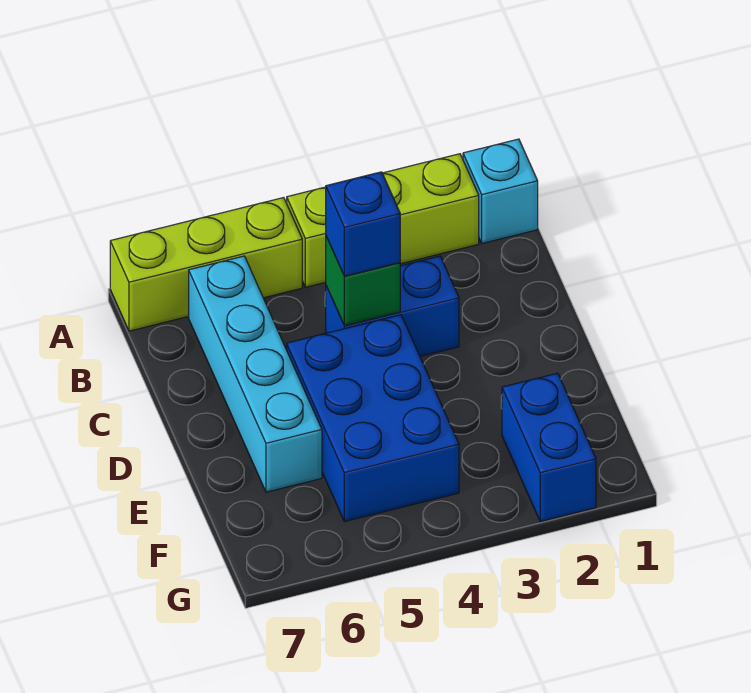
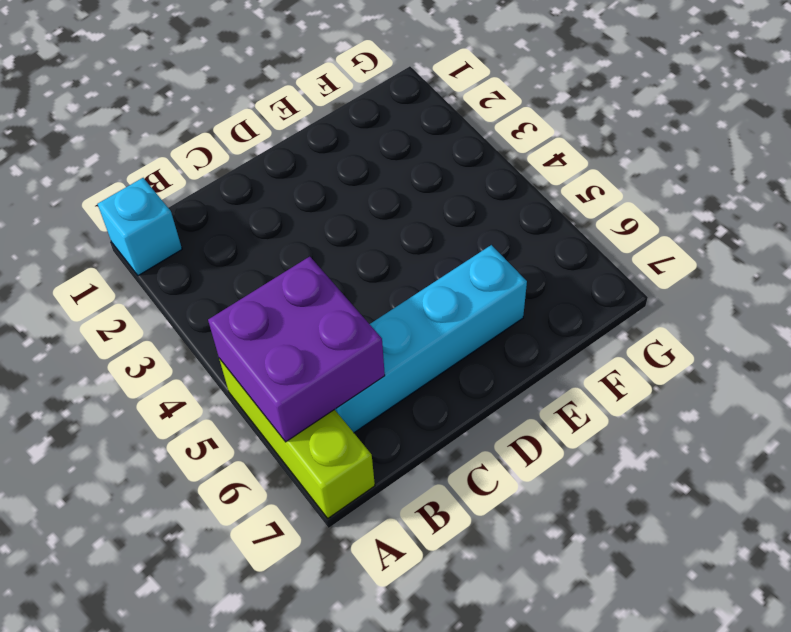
purple 2x2 brick [208,257,385,442] -> none
none -> lime 1x3 brick [287,154,479,287]
none -> blue 1x2 brick [326,256,459,356]

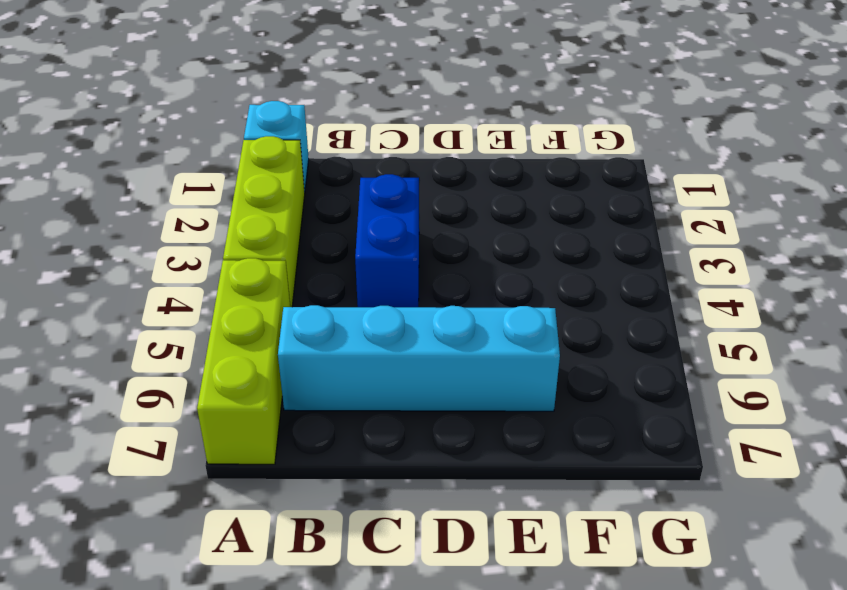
none -> blue 2x3 brick [287,315,459,522]
none -> blue 1x2 brick [502,373,596,522]

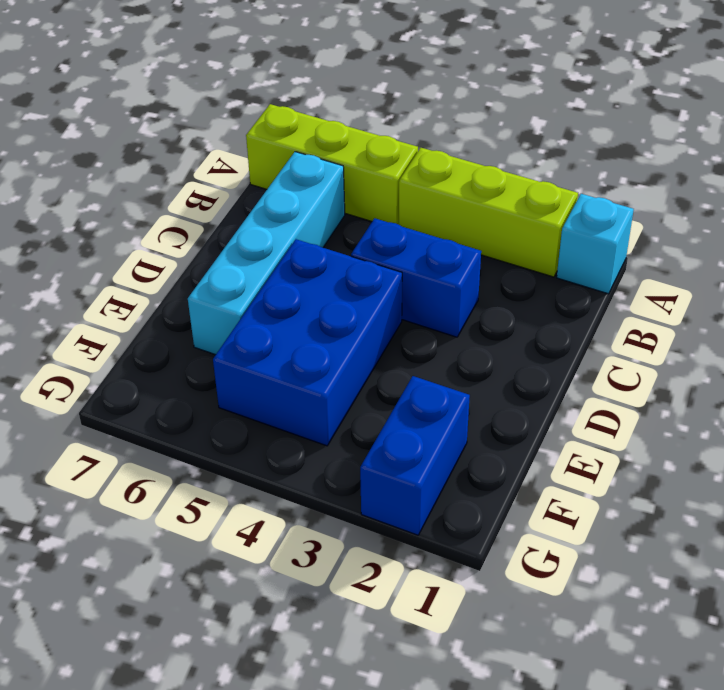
none -> green 1x1 brick [326,237,400,326]
none -> blue 1x1 brick [326,172,400,276]

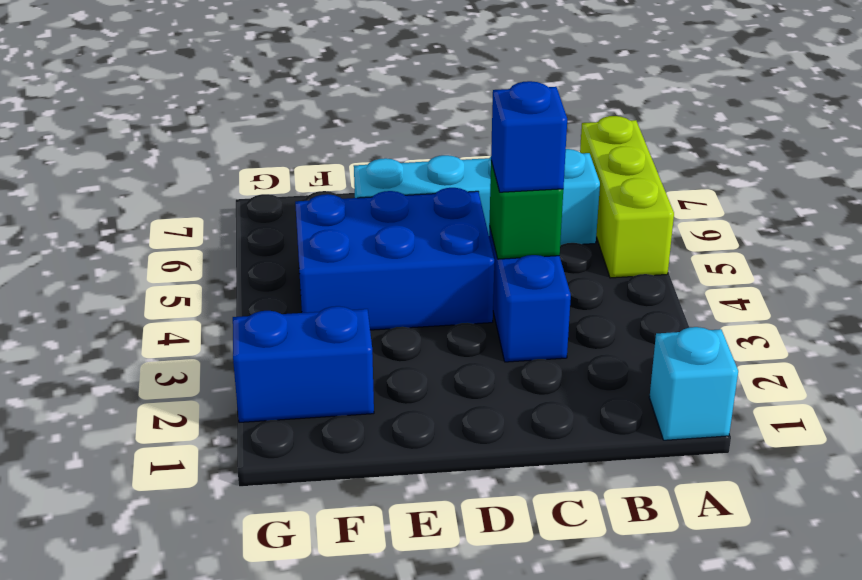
none -> lime 1x3 brick [287,154,479,287]

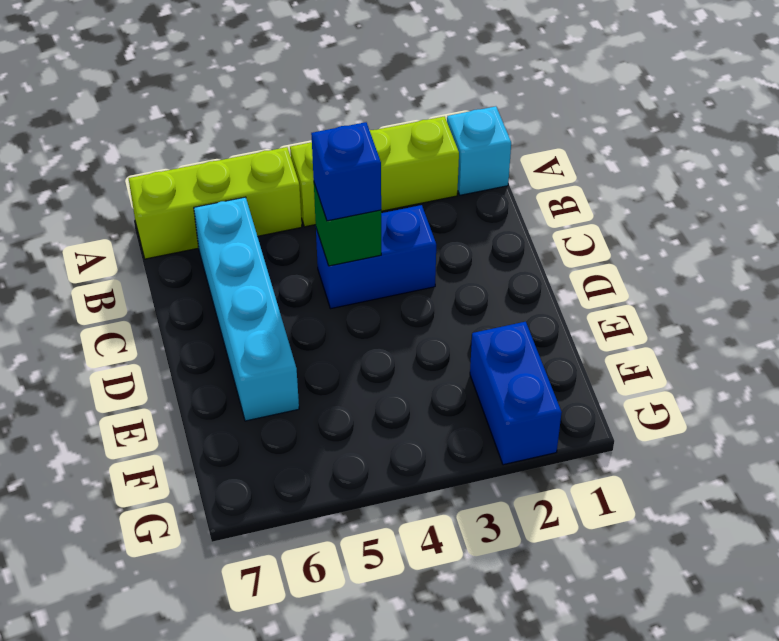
none -> blue 2x3 brick [287,315,459,522]

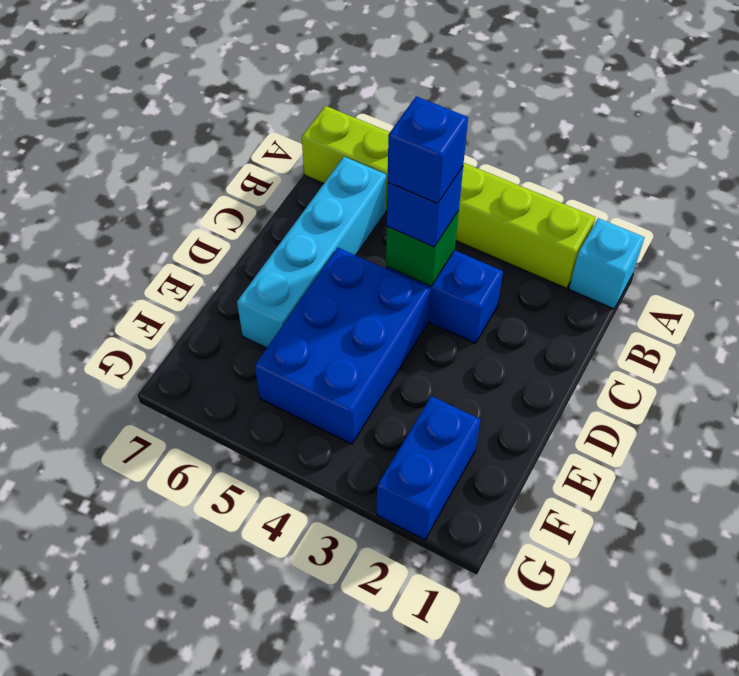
blue 1x1 brick [388,96,468,204] -> none

